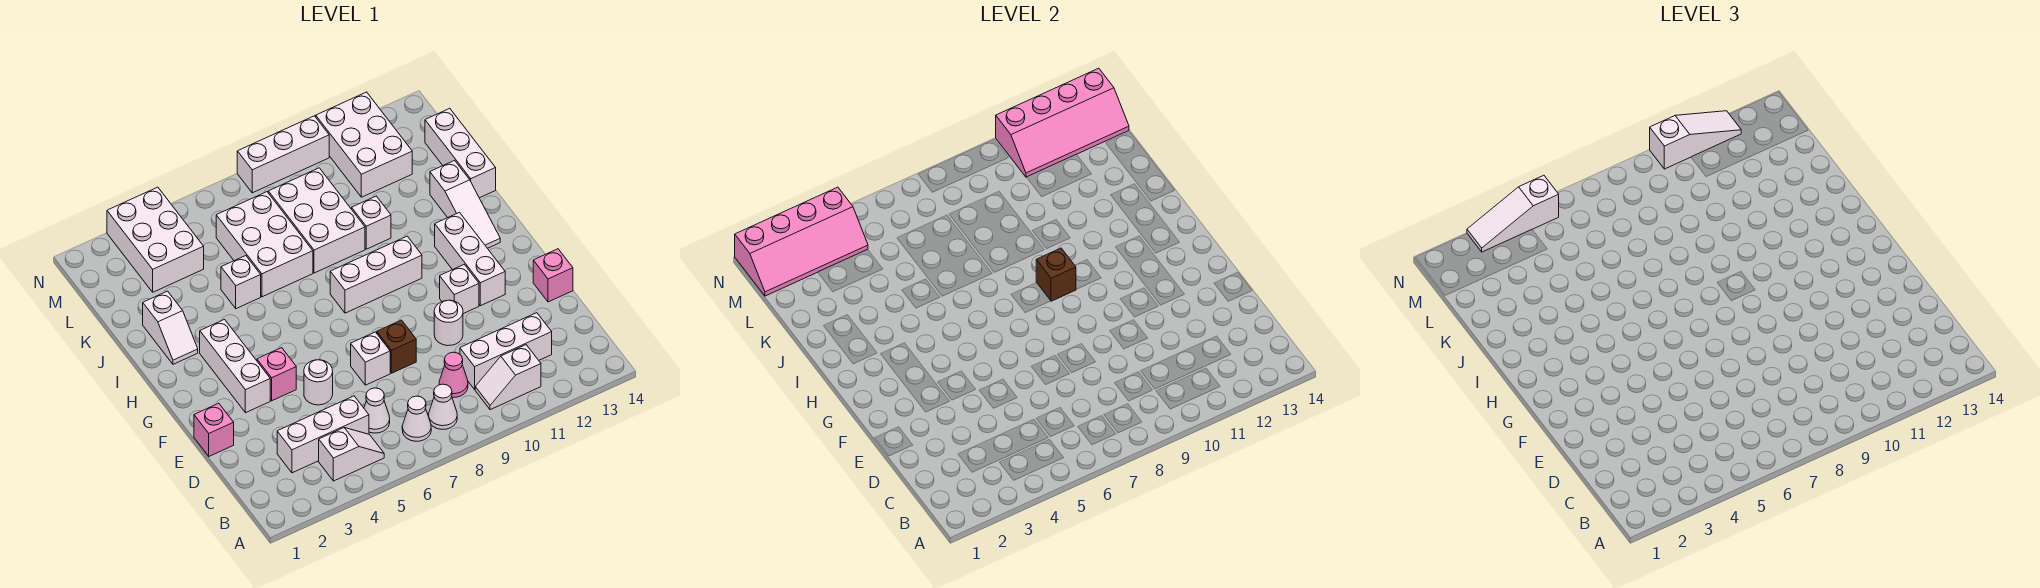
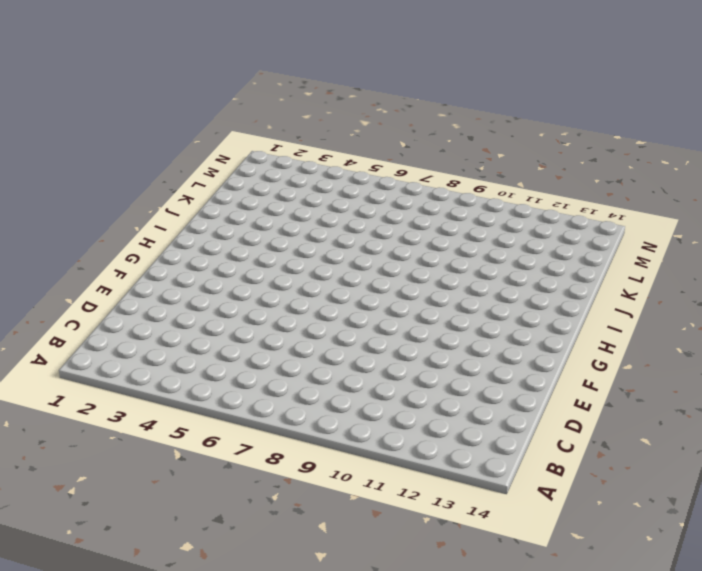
none -> white 1x2 slope [319,428,384,481]
none -> white 1x1 cone [402,396,431,441]
none -> white 1x1 cone [429,384,457,429]
none -> white 1x2 slope [475,345,541,410]

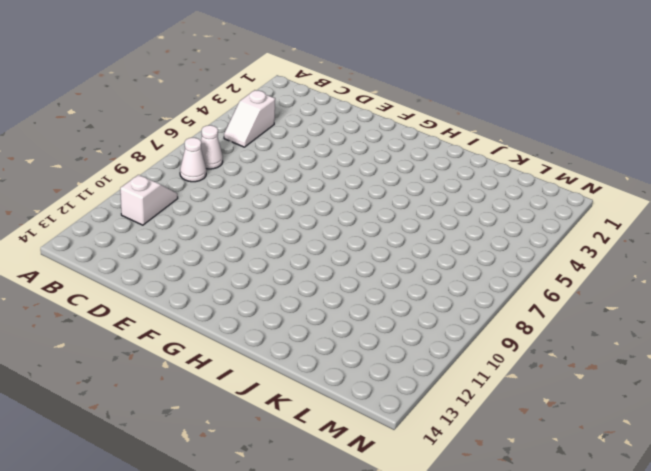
none -> white 1x3 brick [277,396,369,473]
none -> white 1x1 cone [364,388,390,433]
none -> pink 1x1 cone [439,352,468,398]
none -> white 1x3 brick [460,313,552,389]

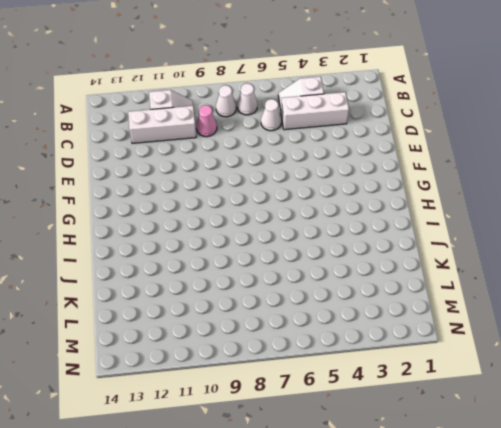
none -> pink 1x1 brick [194,403,234,456]
none -> white 1x1 round brick [304,360,333,405]
none -> white 1x1 brick [351,332,390,385]
none -> brown 1x1 brick [377,320,416,373]

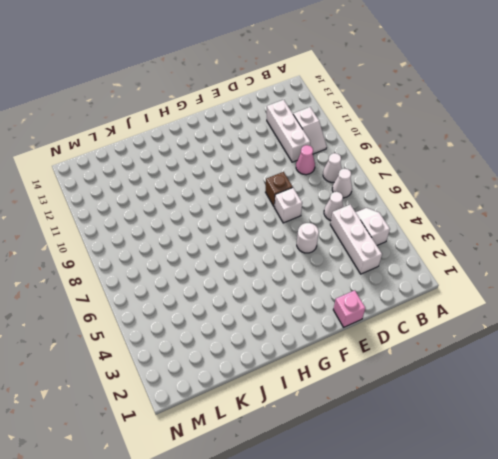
none -> white 1x1 round brick [434,300,463,346]
none -> pink 1x1 brick [533,249,573,302]
none -> white 1x3 brick [200,320,270,413]
none -> pink 1x1 brick [257,348,296,401]

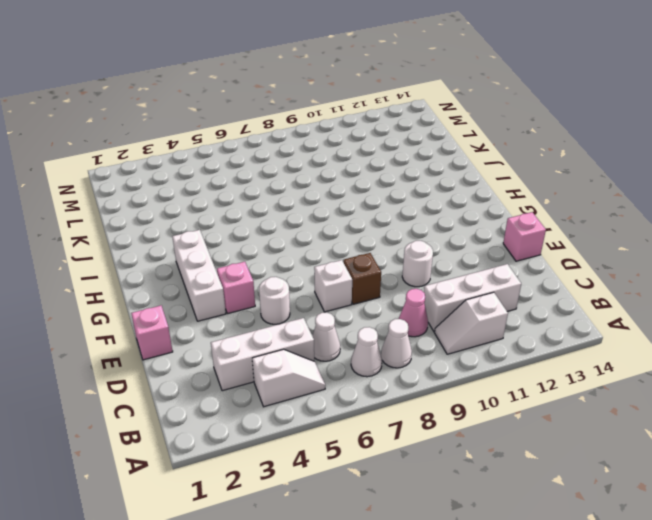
none -> white 1x1 brick [440,265,479,314]
none -> white 1x3 brick [435,212,505,306]
none -> white 1x3 brick [330,236,422,313]
none -> white 1x3 slope [430,160,500,248]

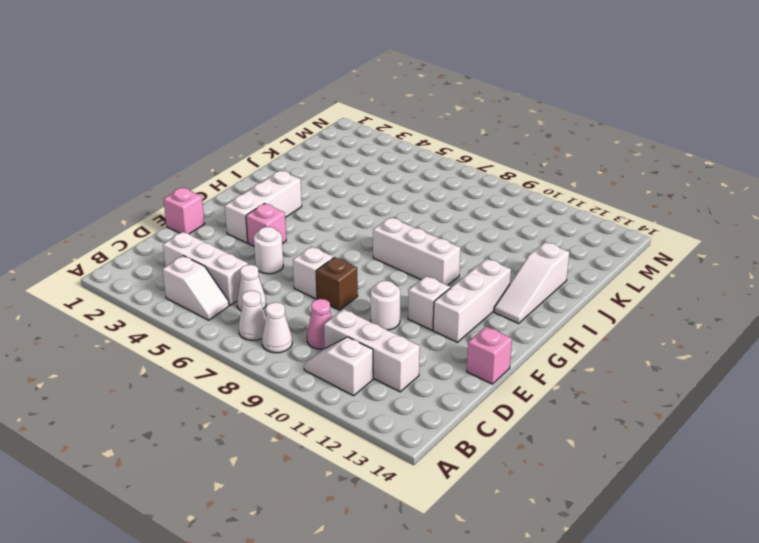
none -> white 1x2 slope [143,291,198,364]
none -> white 1x1 brick [221,256,261,309]
none -> white 2x3 brick [216,192,313,297]
none -> white 2x3 brick [268,168,365,273]

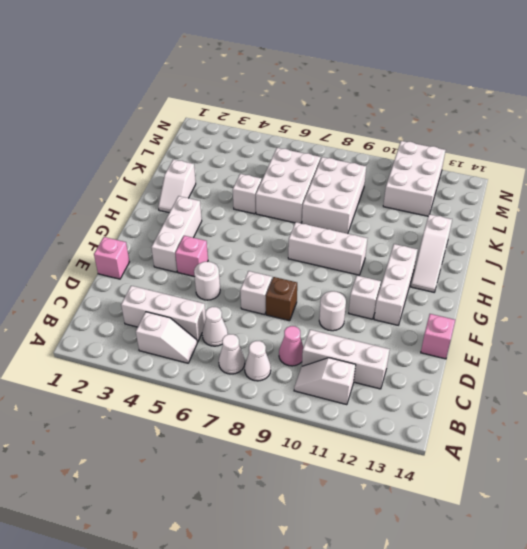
none -> white 1x1 brick [352,196,391,249]
none -> white 1x3 brick [425,108,496,198]
none -> white 2x3 brick [107,187,204,292]
none -> white 1x3 brick [237,116,329,193]

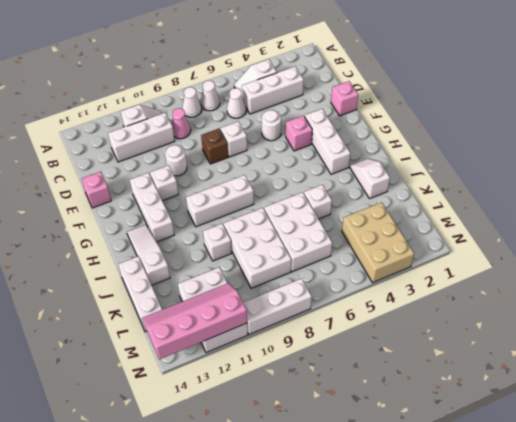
tan 2x3 brick [342,202,414,283] -> white 2x3 brick [107,187,204,292]
none -> brown 1x1 brick [1036,248,1076,301]
none -> pink 2x4 slope [735,187,868,296]
none -> white 1x3 slope [1467,175,1559,252]
none -> white 1x3 slope [1650,111,1741,169]

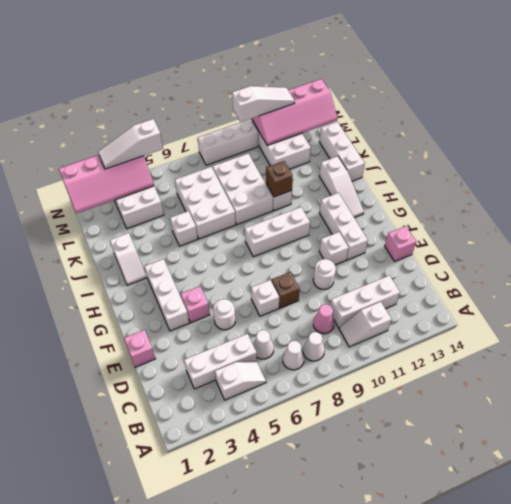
brown 1x1 brick [266,161,293,197] -> brown 1x1 brick moved to [1036,248,1076,301]

